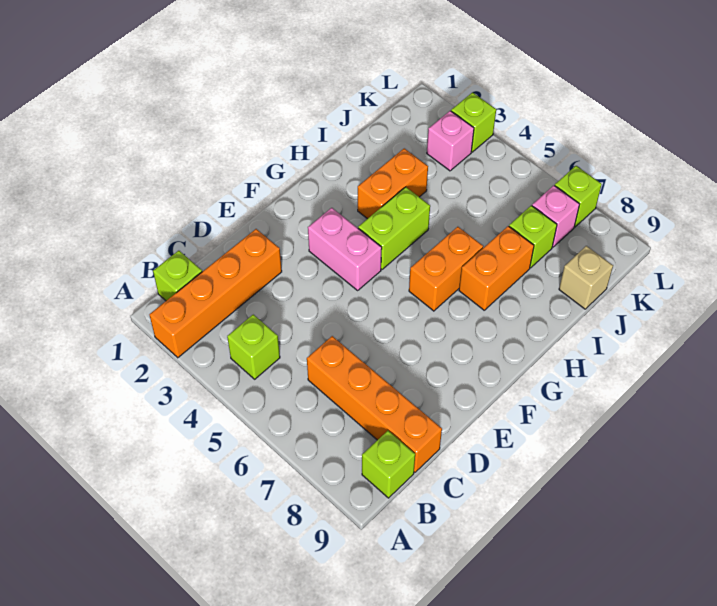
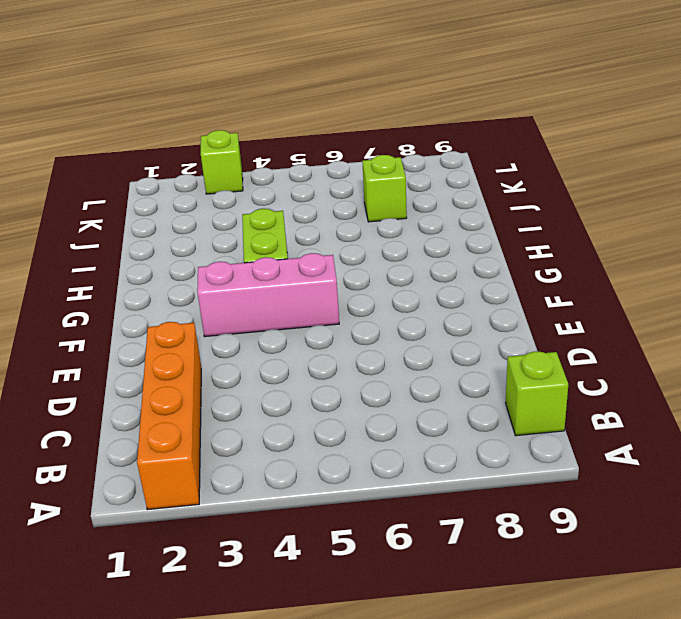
pink 1x3 brick [197,253,339,337] -> pink 1x2 brick [308,208,382,290]
none -> lime 1x1 brick [153,251,202,301]
none -> lime 1x1 brick [227,315,280,379]
none -> orange 1x4 brick [307,336,442,472]

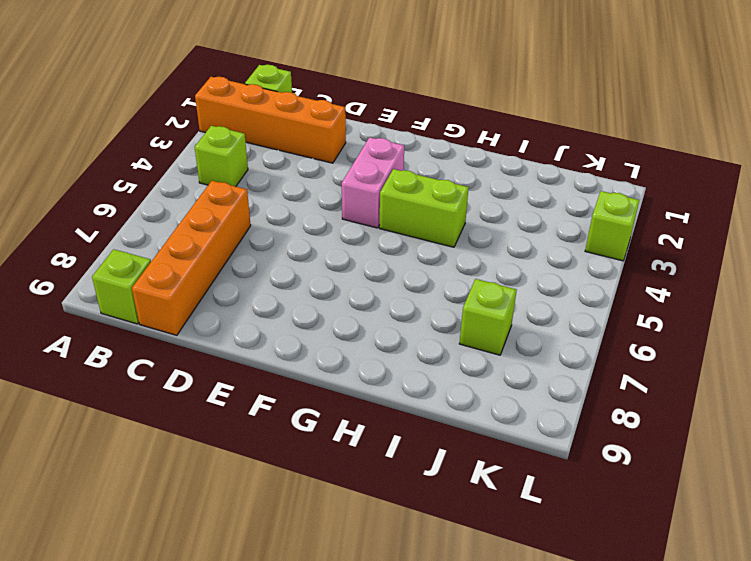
none -> orange 1x2 brick [409,227,483,311]
none -> orange 1x2 brick [358,148,428,219]
none -> orange 1x2 brick [459,226,534,310]

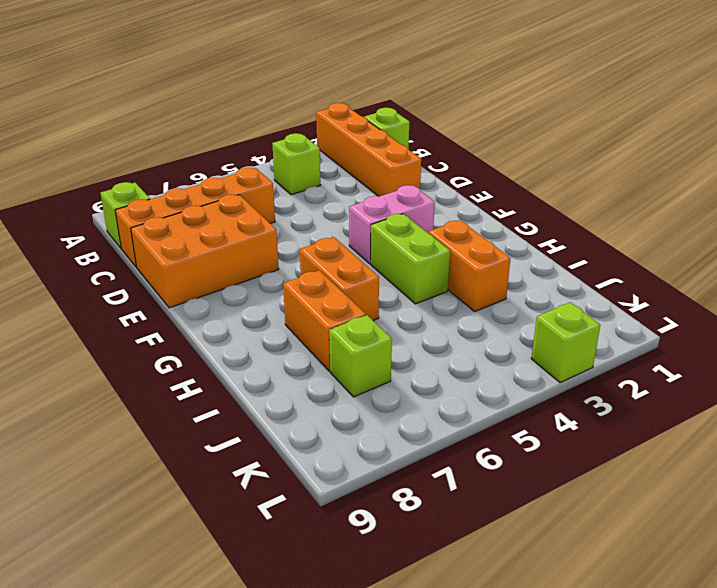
orange 2x3 brick [131,195,279,308] -> none
none -> tan 1x1 brick [559,246,613,309]
none -> pink 1x1 brick [427,111,474,171]
none -> pink 1x1 brick [532,186,580,247]

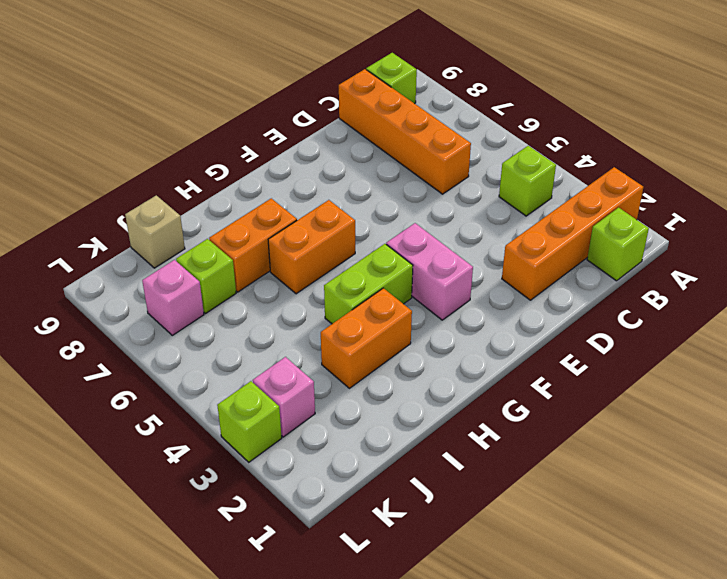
none -> lime 1x1 brick [555,166,602,227]

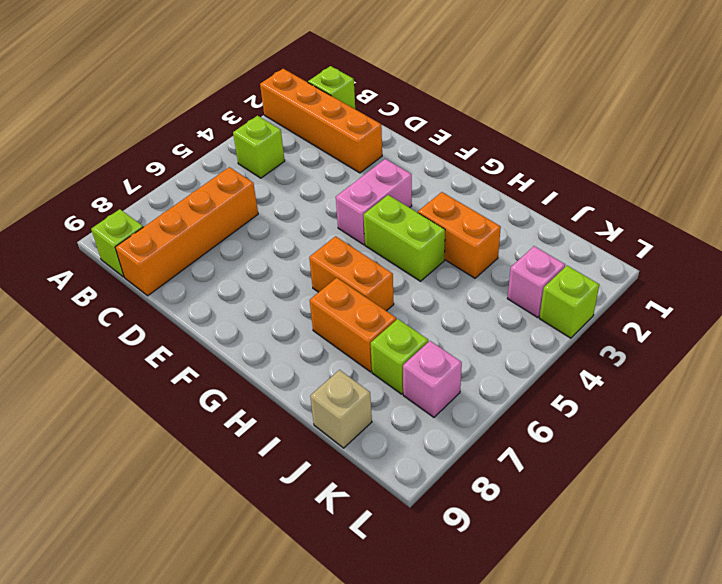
none -> lime 1x1 brick [555,166,602,227]

